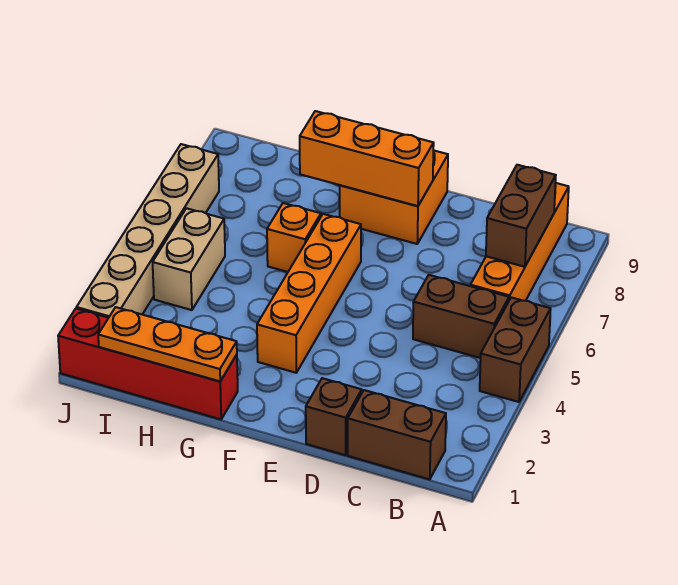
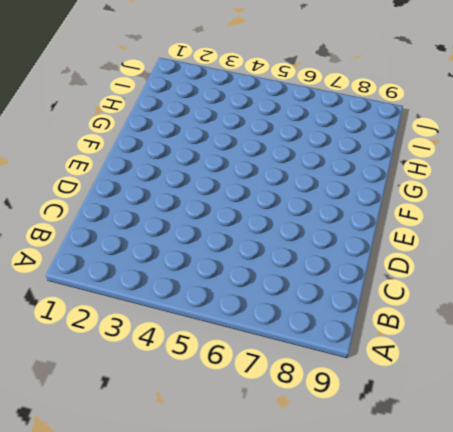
none -> brown 1x2 brick [480,297,551,402]
none -> brown 1x2 brick [348,390,446,479]
none -> brown 1x2 brick [413,275,509,358]

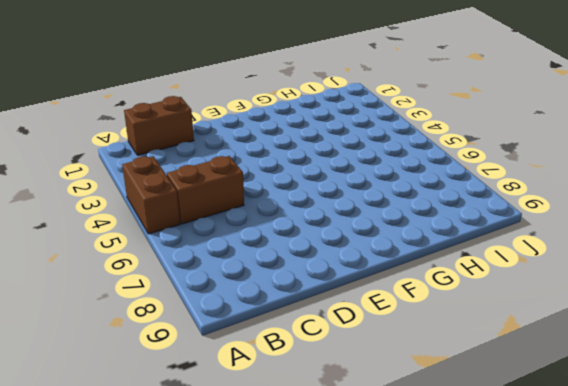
none -> orange 1x4 brick [470,183,569,301]
none -> brown 1x1 brick [306,378,362,455]
none -> orange 2x2 brick [340,150,448,244]

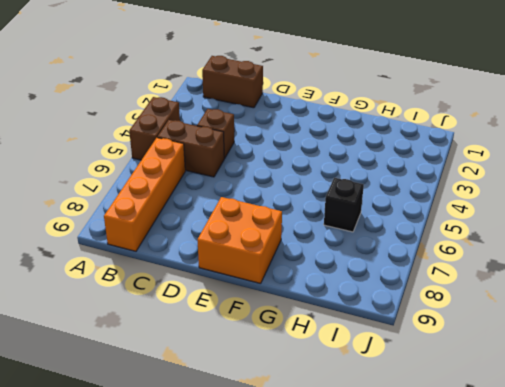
brown 1x1 brick [197,109,234,158] -> brown 1x1 brick moved to [306,378,362,455]
black 1x1 brick [324,178,364,232] -> none
none -> orange 1x4 brick [257,214,361,373]
none -> red 1x4 brick [58,309,238,419]
none -> orange 1x1 brick [267,203,321,272]

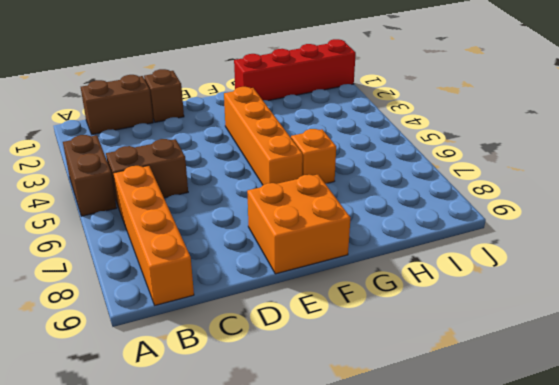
none -> tan 1x2 brick [153,208,225,310]
none -> tan 1x6 brick [76,144,219,318]
none -> brown 1x2 brick [486,165,556,267]

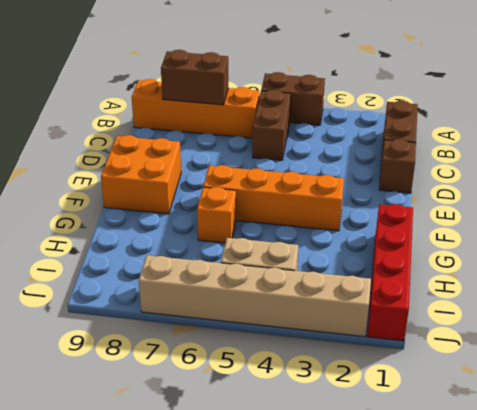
none -> orange 1x3 brick [300,111,434,206]
none -> orange 1x3 plate [98,307,237,381]

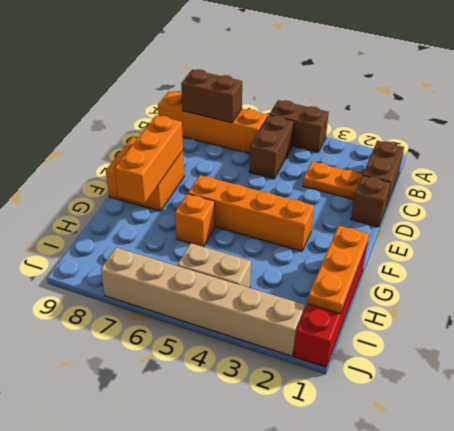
orange 1x2 plate [303,162,363,200] -> none

